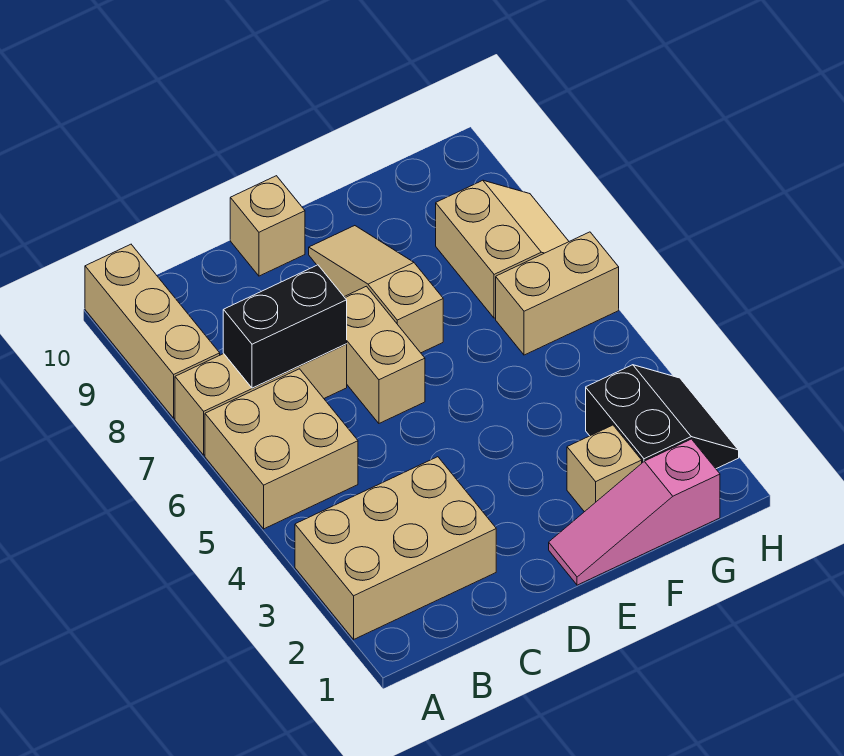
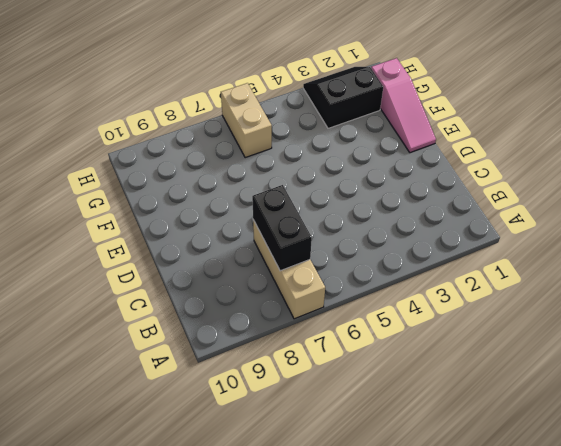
none -> tan 2x3 brick [295,457,496,639]
none -> tan 2x2 brick [205,369,358,529]
none -> tan 1x3 brick [85,244,220,418]

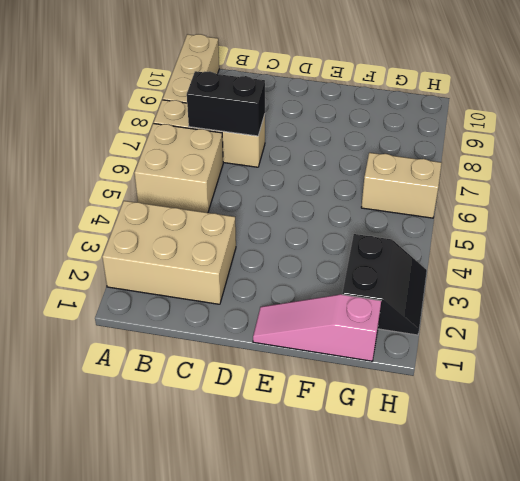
none -> tan 1x2 brick [345,286,425,423]
none -> tan 1x1 brick [230,176,305,276]
none -> tan 1x3 slope [309,226,443,353]

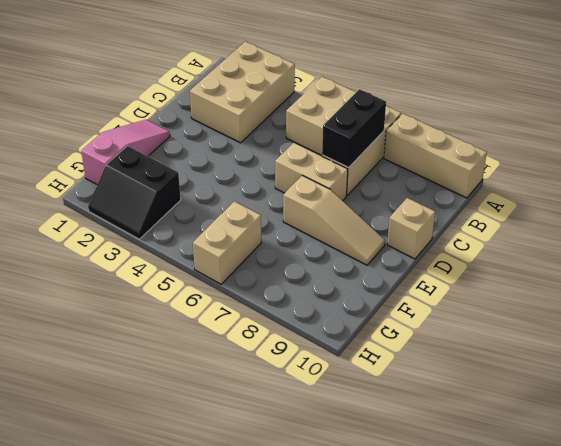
none -> tan 1x1 brick [567,425,642,512]
none -> tan 2x2 slope [436,180,569,318]

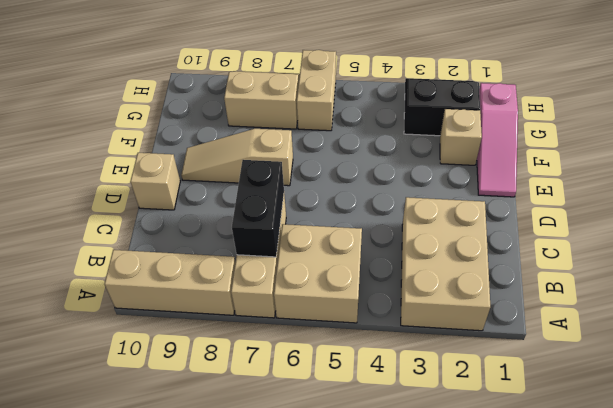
none -> tan 1x2 brick [345,286,425,423]

